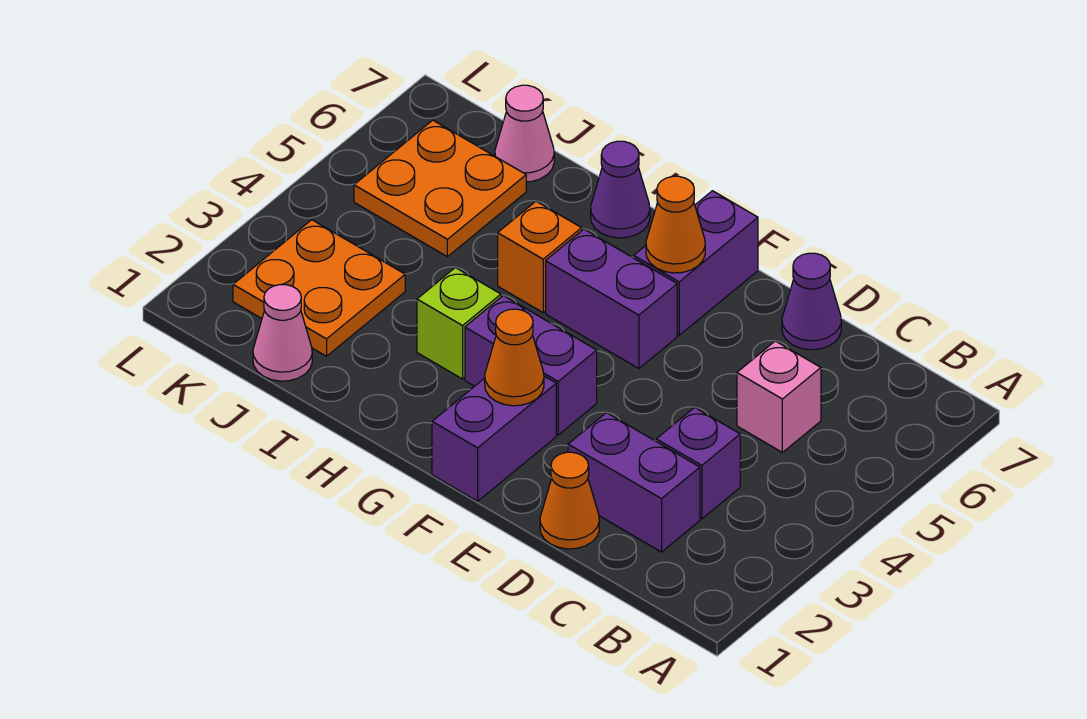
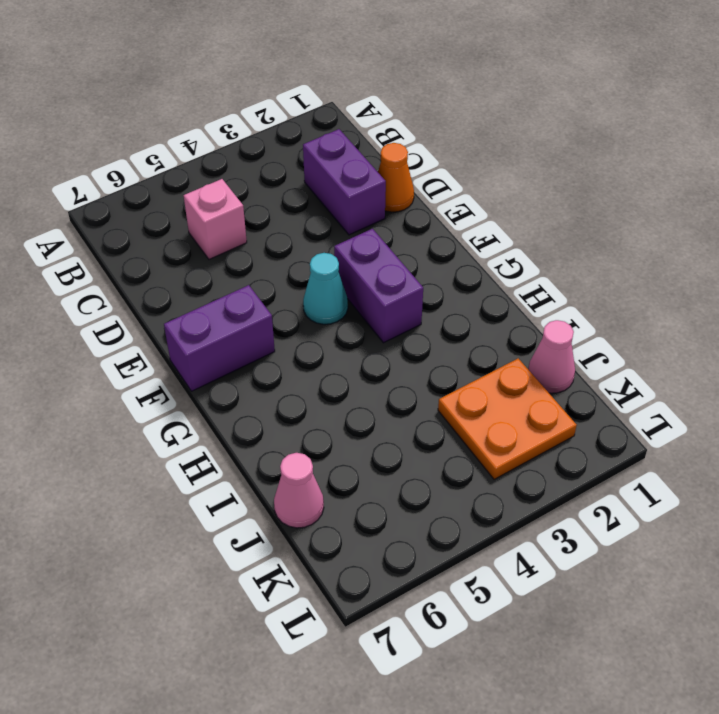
cyan 1x1 cone [303,253,348,324] -> none
none -> purple 1x1 brick [656,407,740,519]
none -> purple 1x1 cone [782,253,841,350]
none -> purple 1x2 brick [432,376,556,501]

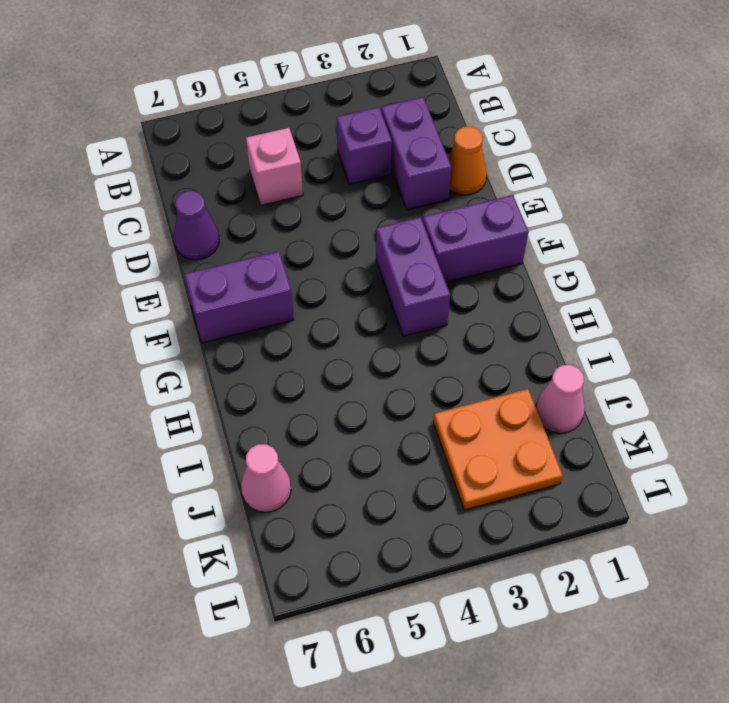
none -> purple 1x2 brick [546,229,677,369]
none -> lime 1x1 brick [417,268,501,379]
none -> orange 1x1 brick [498,201,582,312]

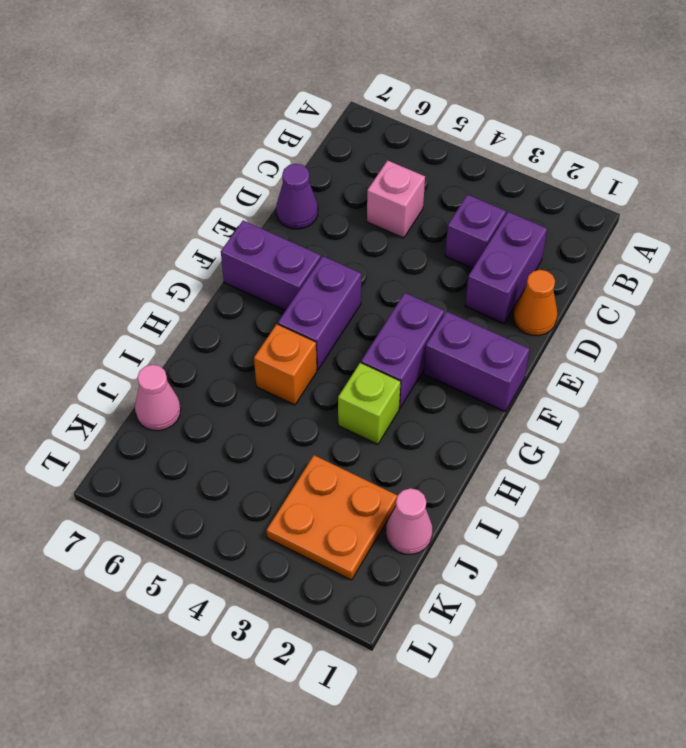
none -> purple 1x1 cone [591,141,650,238]
none -> orange 2x2 plate [354,120,526,257]
none -> orange 1x1 cone [485,309,544,406]

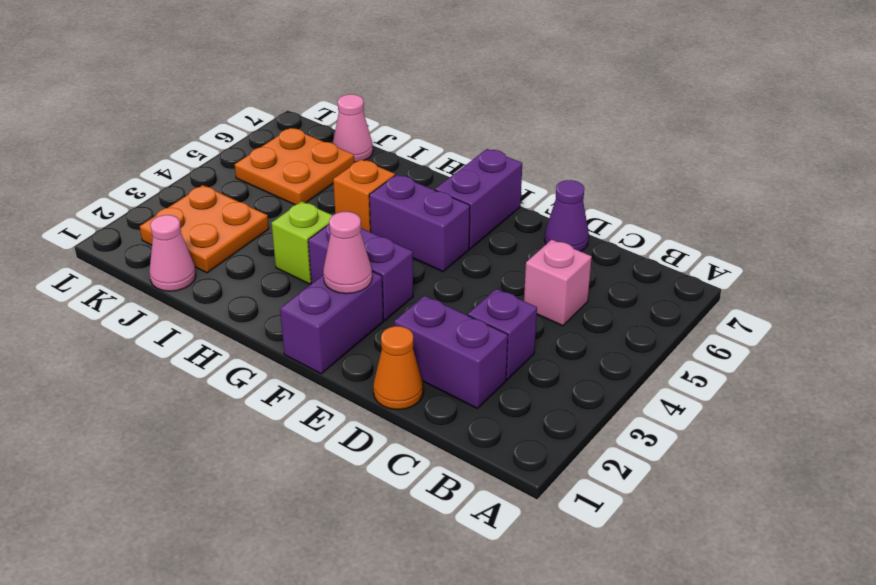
pink 1x1 cone [323,212,372,294] -> orange 1x1 cone [485,309,544,406]
none -> purple 1x1 cone [591,141,650,238]
none -> orange 1x1 cone [646,176,705,273]

